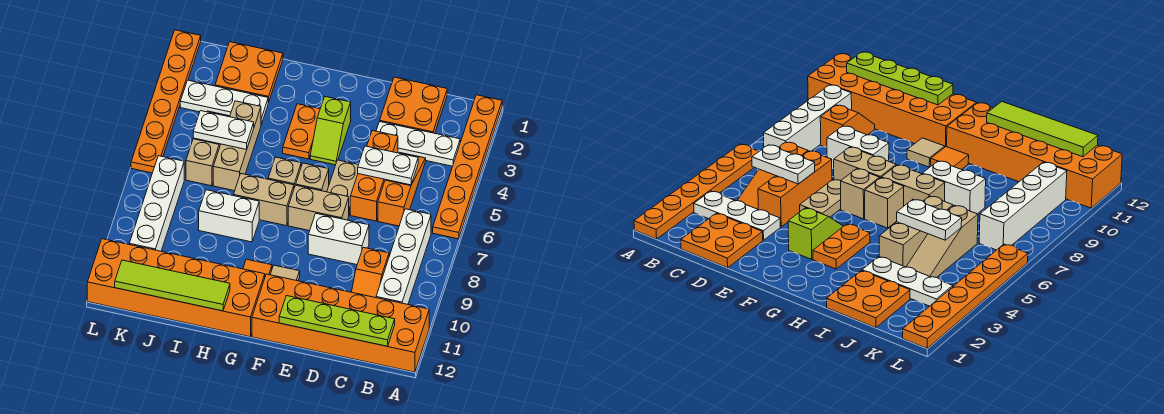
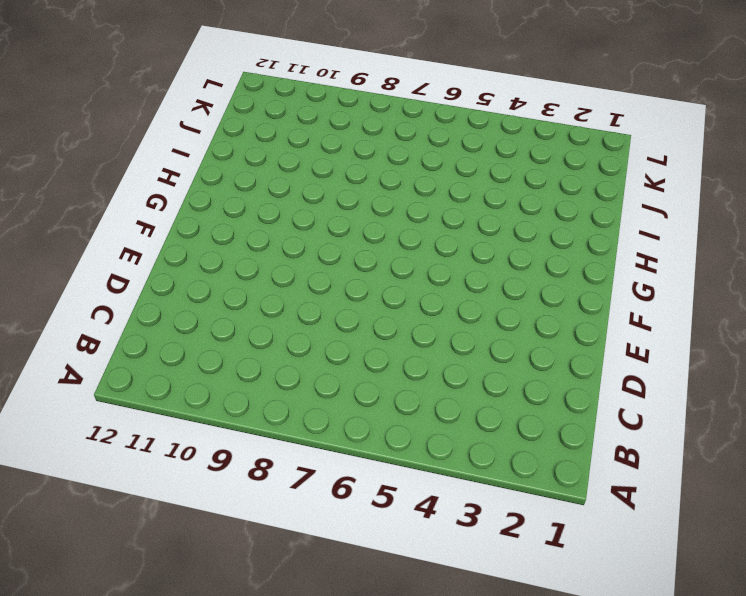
none -> orange 1x6 plate [433,95,502,239]
none -> orange 2x6 brick [252,274,429,372]
none -> white 1x3 plate [376,122,460,166]
none -> white 1x4 brick [376,209,431,304]

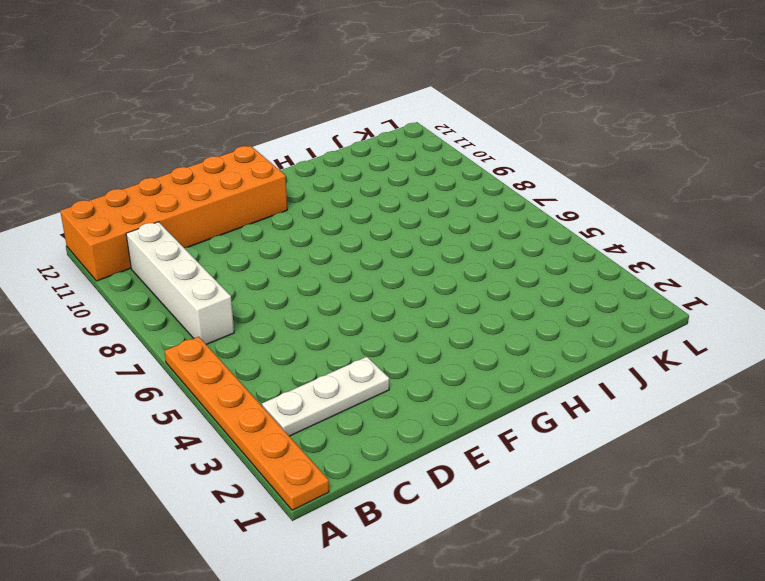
none -> orange 2x2 plate [380,77,447,133]
none -> orange 1x3 slope [378,153,426,226]
none -> orange 1x2 slope [352,247,389,298]
none -> orange 1x3 brick [350,130,398,221]

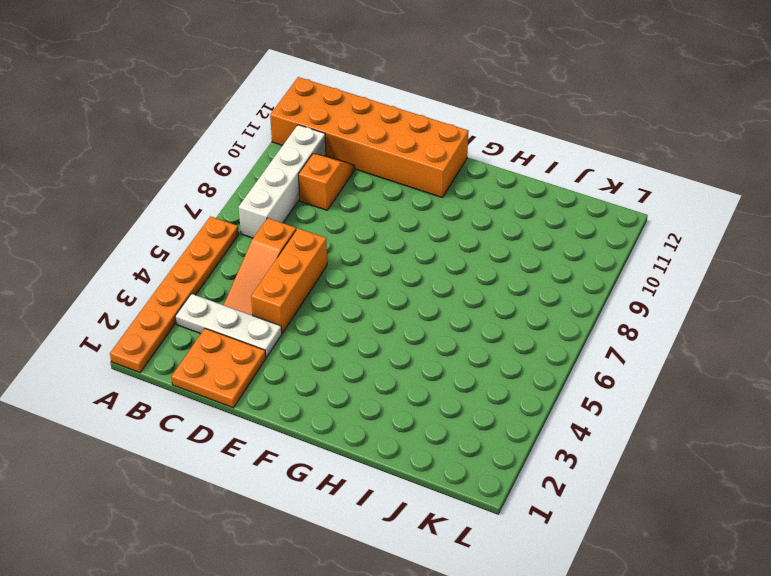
none -> white 1x2 brick [308,214,369,265]
none -> tan 1x2 plate [327,160,358,214]
none -> tan 1x2 brick [288,185,349,231]
none -> lime 1x2 slope [310,97,351,165]

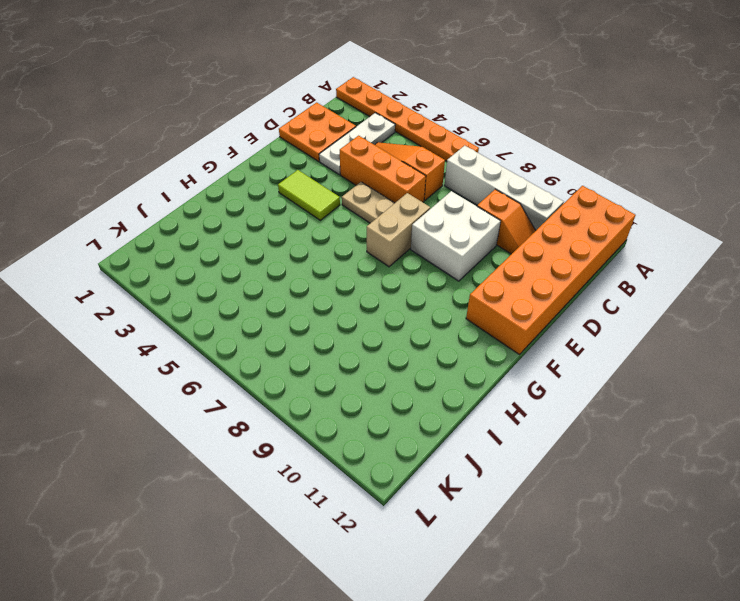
white 2x2 brick [411,191,501,281] -> white 1x2 brick [308,214,369,265]
lime 1x2 tile [278,170,340,220] -> lime 1x2 slope [310,97,351,165]
none -> tan 1x1 brick [296,163,329,192]
none -> tan 1x1 tile [270,265,300,281]
none -> orange 1x2 plate [283,104,320,159]
none -> tan 1x1 brick [268,157,301,187]

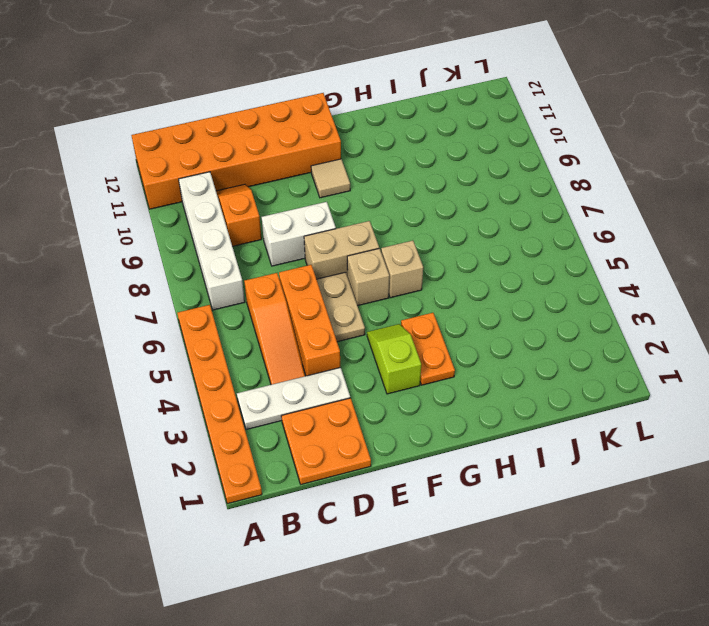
none -> tan 1x2 brick [234,174,294,226]
none -> orange 1x1 tile [243,259,272,276]
none -> orange 2x6 brick [87,239,265,337]
none -> white 1x2 brick [199,190,259,242]

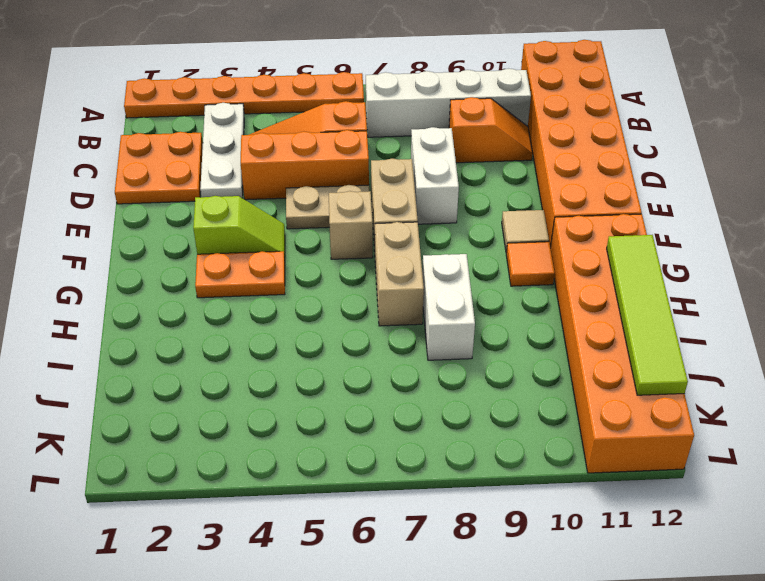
none -> tan 1x1 brick [268,157,301,187]
none -> orange 2x2 plate [215,42,283,103]
none -> white 1x3 plate [180,80,268,124]
none -> tan 1x3 brick [213,101,261,191]

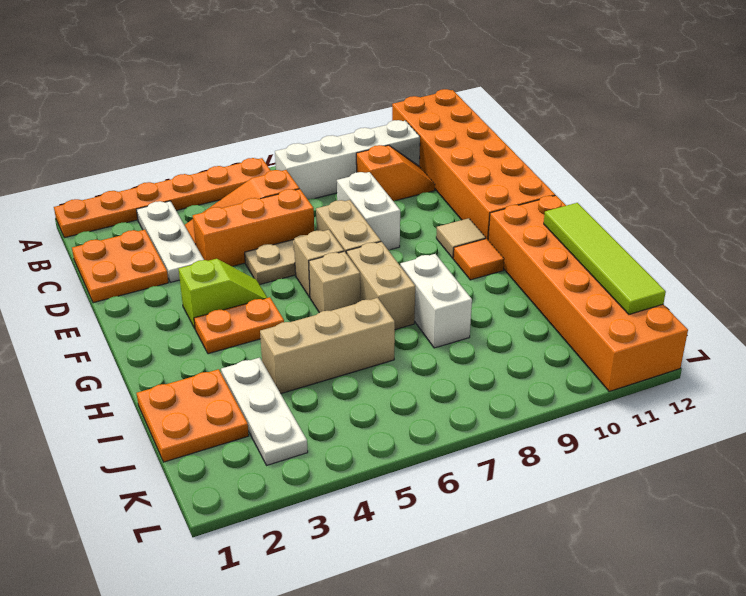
none -> tan 1x3 slope [186,111,230,186]
none -> white 1x4 brick [129,156,184,251]
none -> orange 1x6 plate [131,30,201,173]
none -> lime 1x4 plate [279,296,395,346]

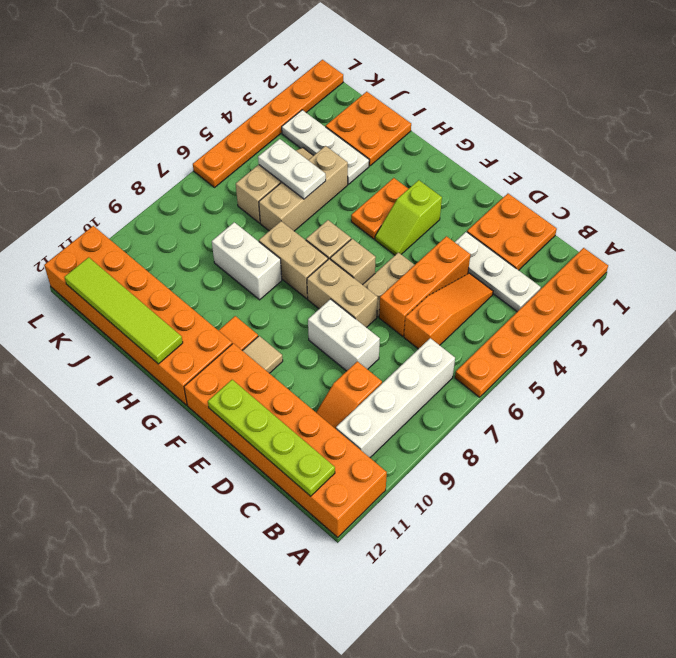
none -> white 1x4 brick [129,156,184,251]
none -> white 1x2 plate [358,146,418,185]

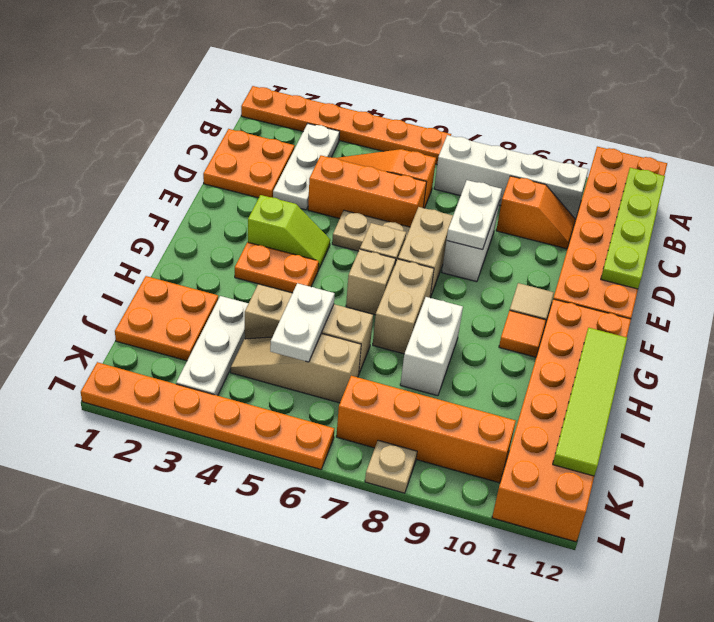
white 1x2 plate [447,180,502,250] -> white 1x2 plate moved to [358,146,418,185]
orange 1x4 brick [336,376,516,483] -> white 1x4 brick [129,156,184,251]
tan 1x1 plate [365,440,417,493] -> none

